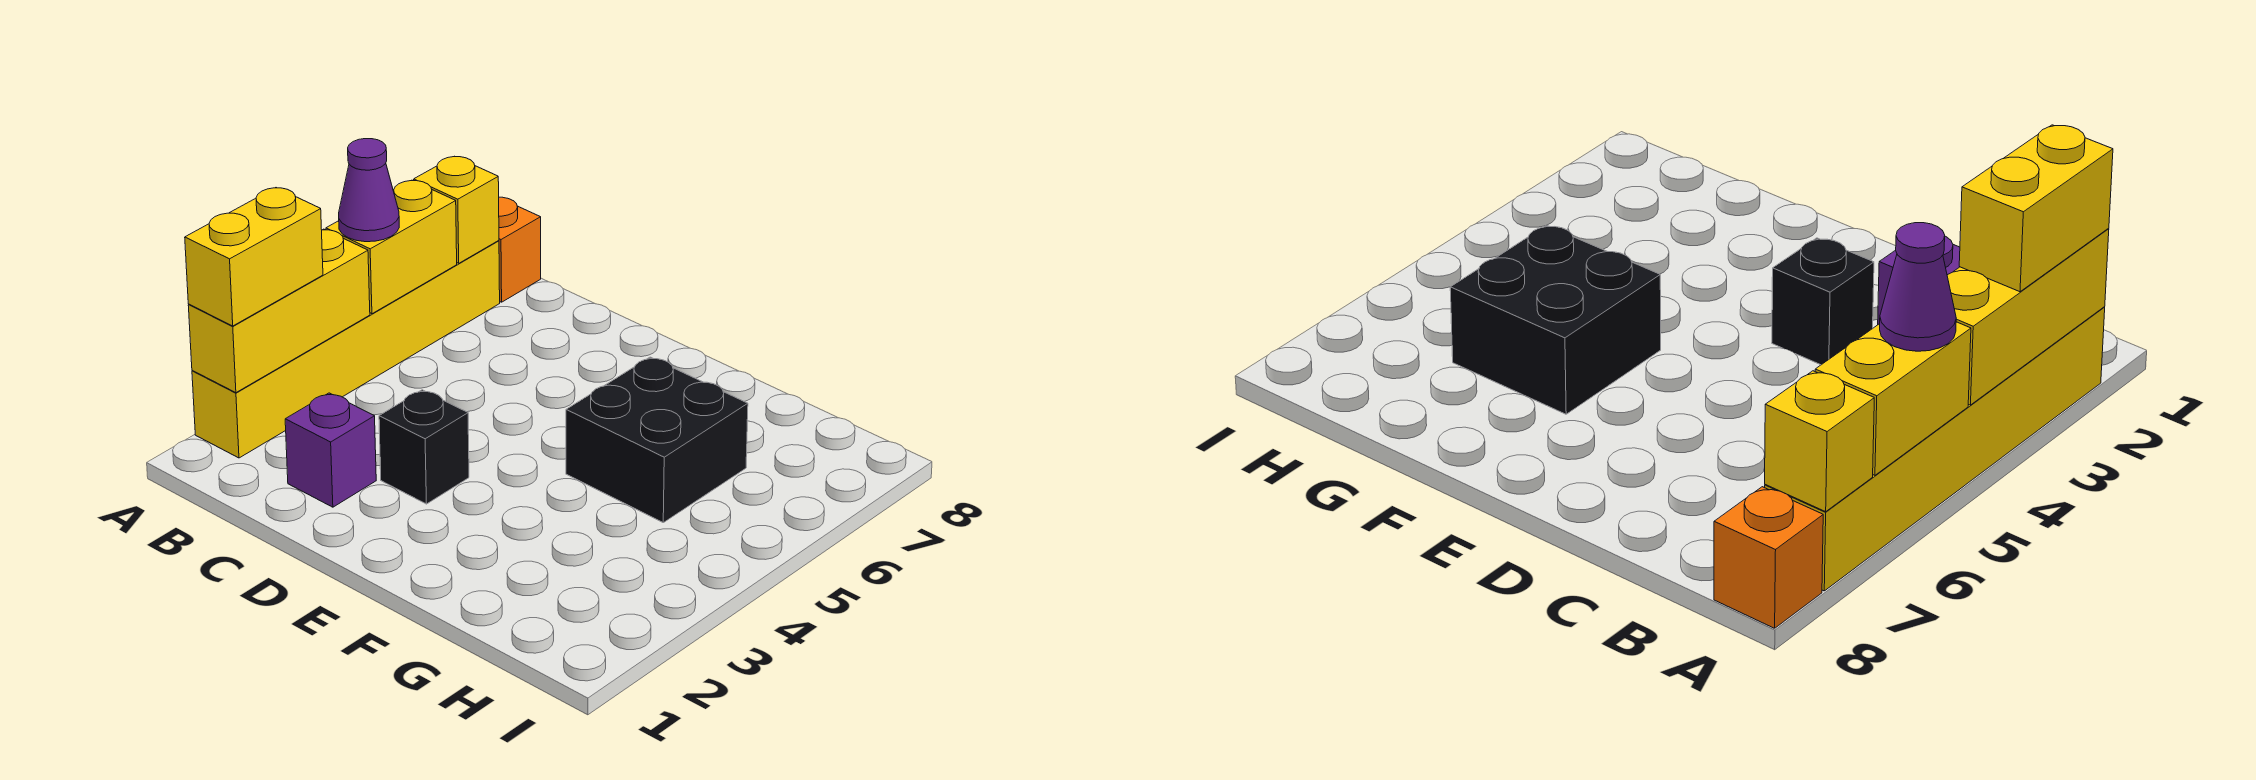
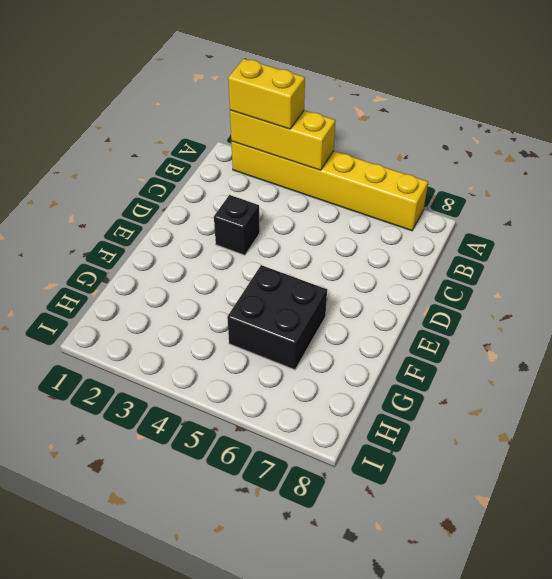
none -> orange 1x1 brick [499,197,541,302]
none -> purple 1x1 brick [285,393,376,507]

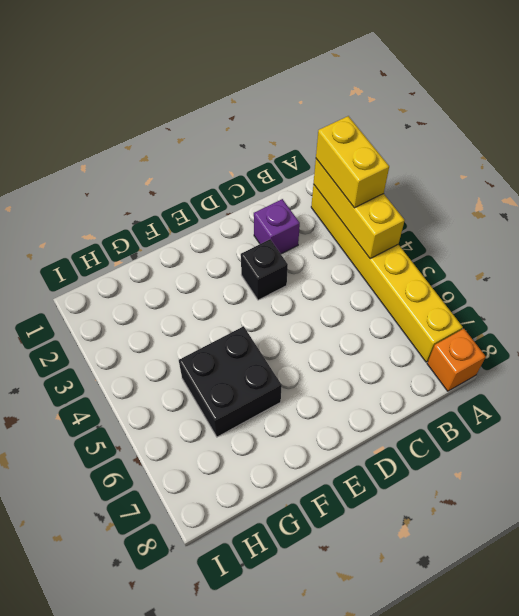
none -> yellow 1x2 brick [326,180,457,314]
none -> yellow 1x1 brick [414,156,499,263]

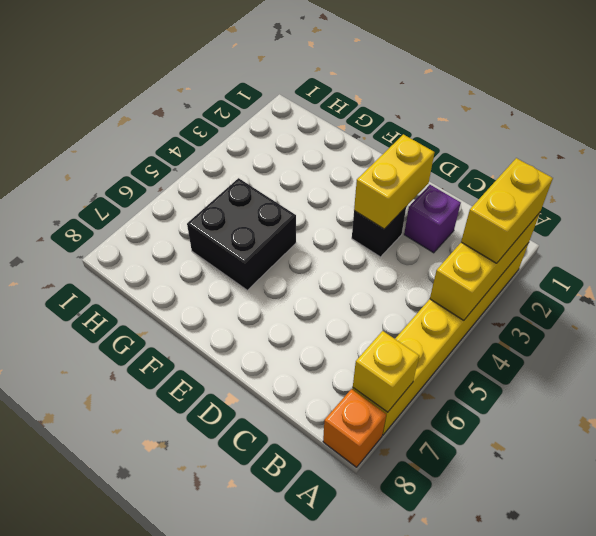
yellow 1x2 brick [354,134,435,229] -> yellow 1x2 brick moved to [326,180,457,314]
none -> purple 1x1 cone [339,139,399,242]

